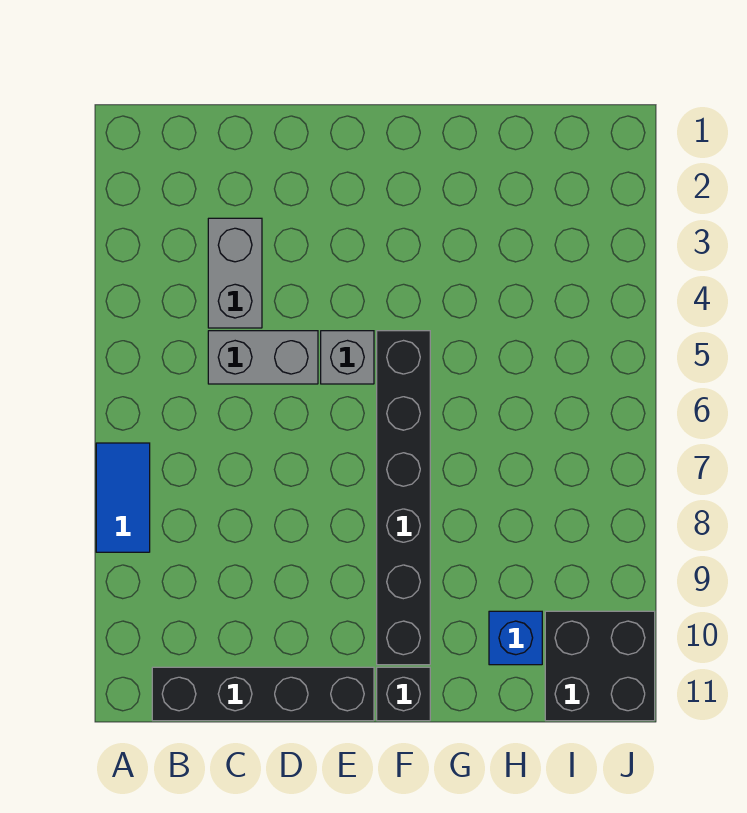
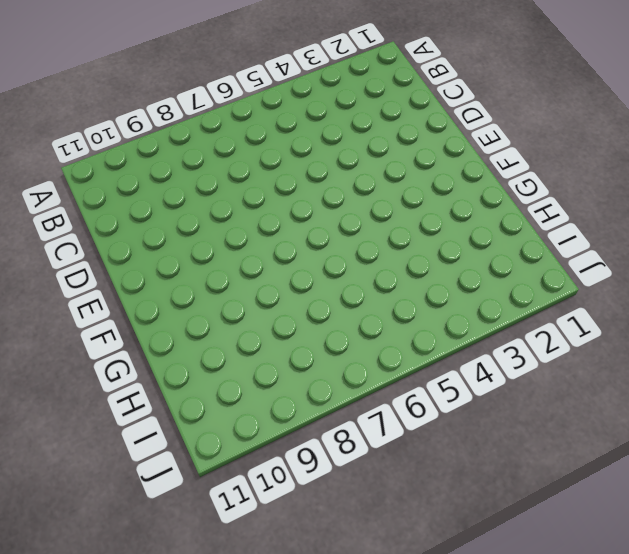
none -> blue 1x2 tile [96,443,150,552]
none -> black 1x4 brick [152,667,374,721]

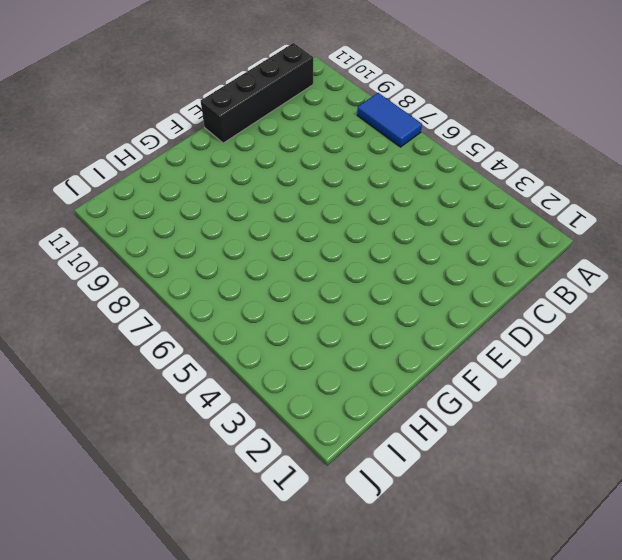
none -> grey 1x2 brick [208,218,262,328]
none -> grey 1x2 brick [208,331,318,384]

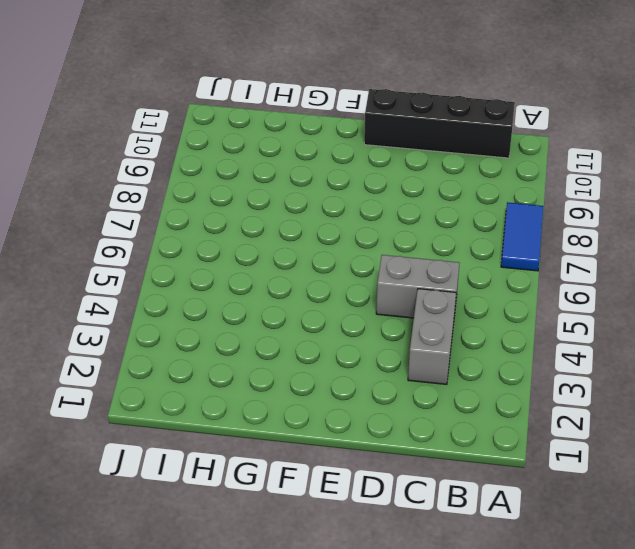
none -> grey 1x1 brick [321,331,374,384]
none -> black 1x6 brick [377,331,430,665]

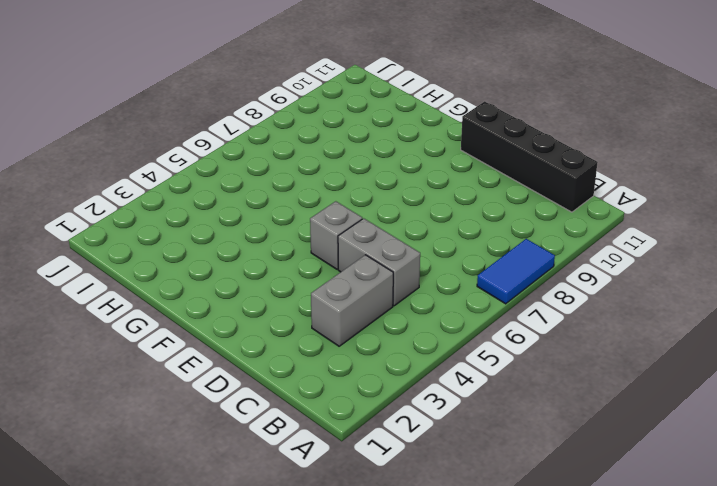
none -> black 1x6 brick [377,331,430,665]
none -> black 1x1 brick [377,667,430,721]

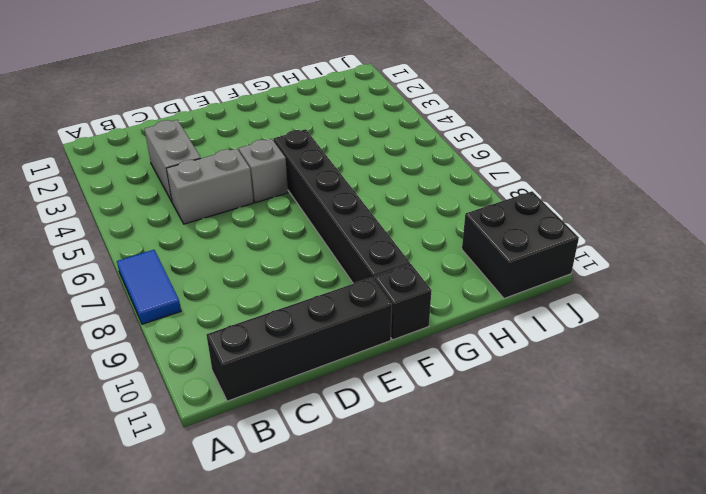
none -> blue 1x1 brick [489,611,542,665]

